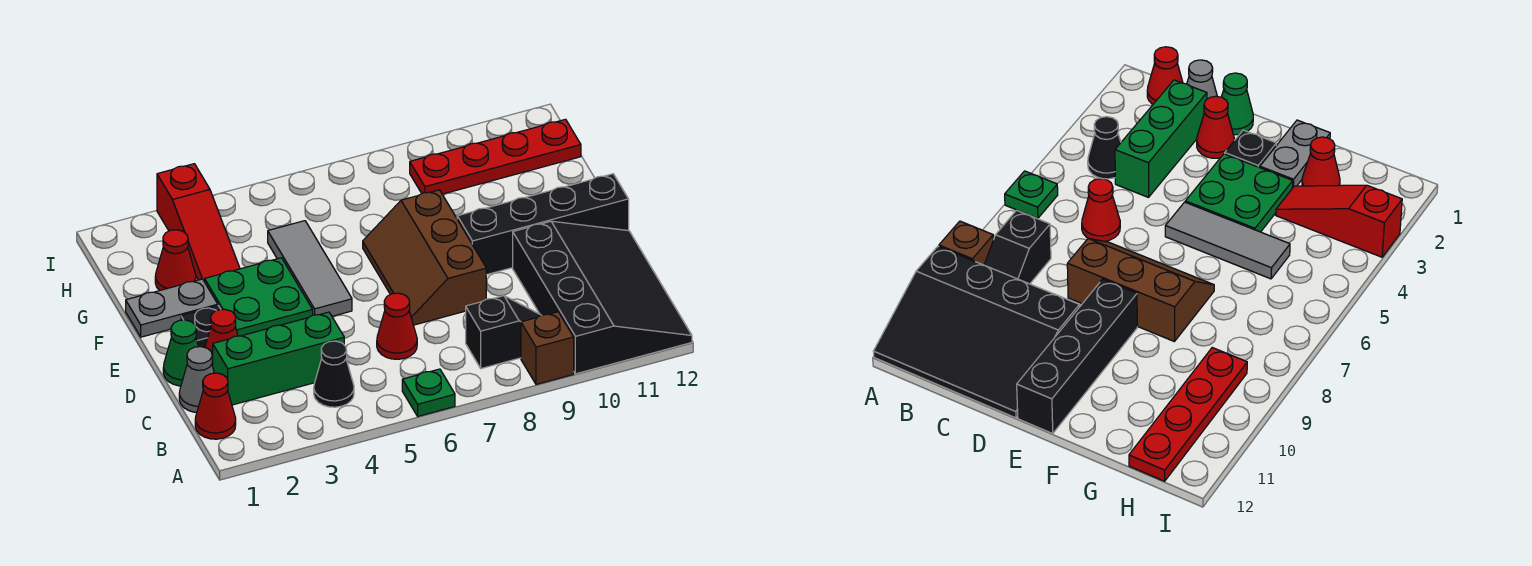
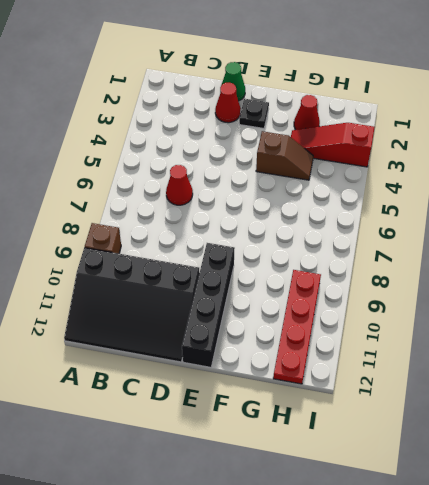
brown 1x2 slope [256,131,313,180] -> green 2x2 plate [205,258,313,336]
none -> green 1x1 plate [402,369,455,416]
none -> red 1x1 cone [195,373,236,439]
none -> black 1x1 cone [314,341,354,407]

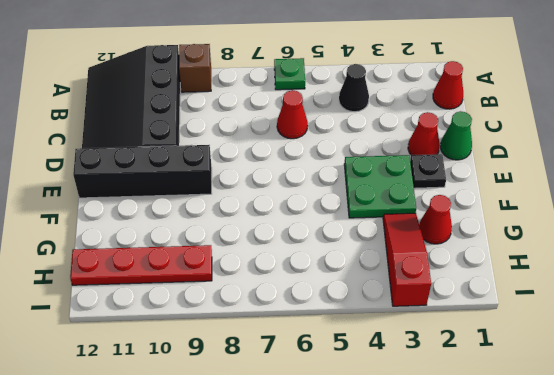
none -> black 1x2 slope [466,296,541,369]
none -> grey 1x1 cone [179,347,214,412]
none -> green 1x3 brick [213,312,344,405]

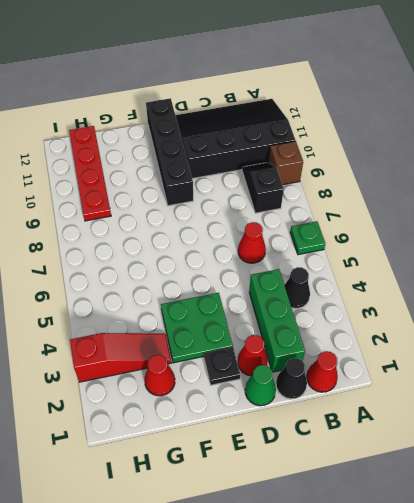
black 1x1 cone [276,358,307,399] -> grey 1x1 cone [179,347,214,412]
none -> brown 2x3 slope [363,190,486,325]
none -> grey 1x3 tile [268,221,352,316]
none -> grey 1x2 plate [126,279,218,337]

